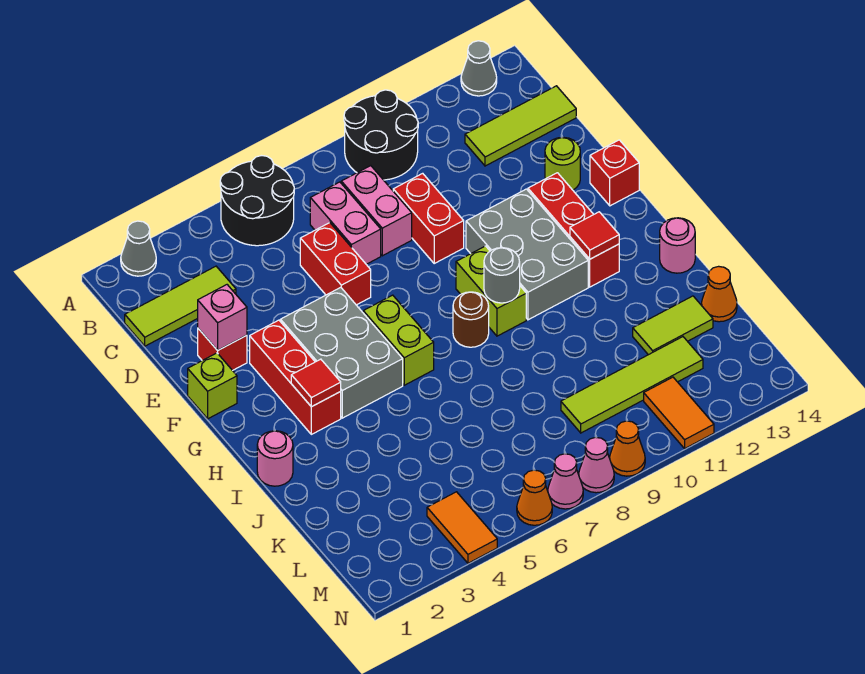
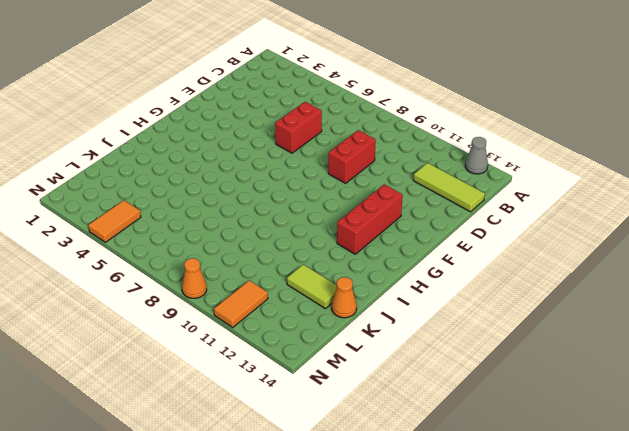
none -> grey 1x1 cone [121,221,156,276]
none -> black 2x2 round brick [220,156,294,246]
none -> black 2x2 round brick [344,90,418,180]
none -> lime 1x3 tile [125,266,236,346]

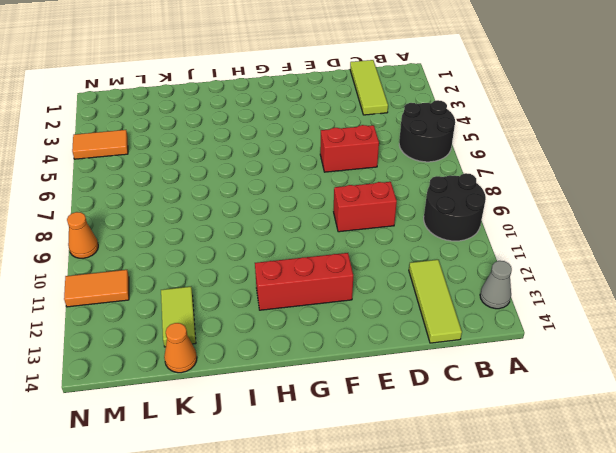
none -> grey 1x1 cone [121,221,156,276]
none -> pink 1x2 brick [310,182,381,264]
none -> pink 1x2 brick [341,166,412,256]
none -> red 1x1 brick [198,329,247,371]

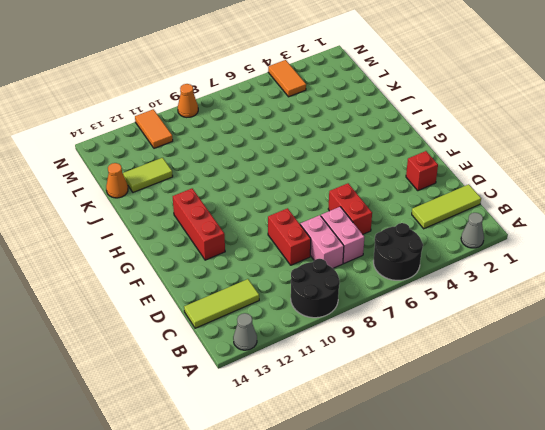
none -> lime 1x1 round brick [545,137,580,190]
none -> lime 1x1 brick [188,353,237,419]
none -> red 1x3 brick [250,320,341,434]
none -> grey 2x3 brick [280,287,403,418]

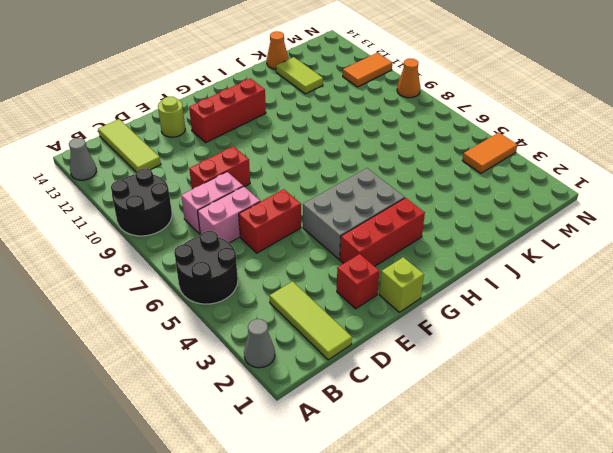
none -> grey 2x3 brick [466,189,588,320]
none -> red 1x1 brick [590,140,639,206]
none -> lime 1x2 brick [363,295,434,385]
none -> lime 1x2 brick [456,246,526,336]

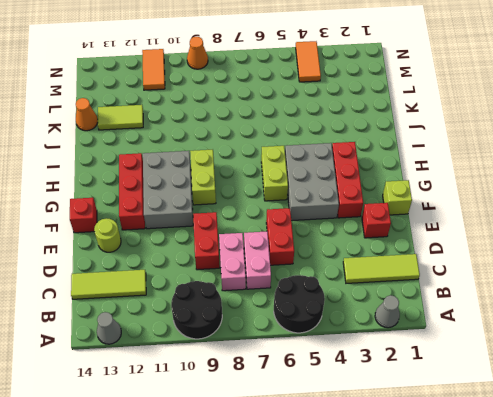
none -> brown 1x1 round brick [453,292,489,347]
none -> pink 1x1 round brick [257,431,293,486]
none -> pink 1x1 round brick [660,218,695,273]
none -> lime 1x4 tile [561,337,703,433]

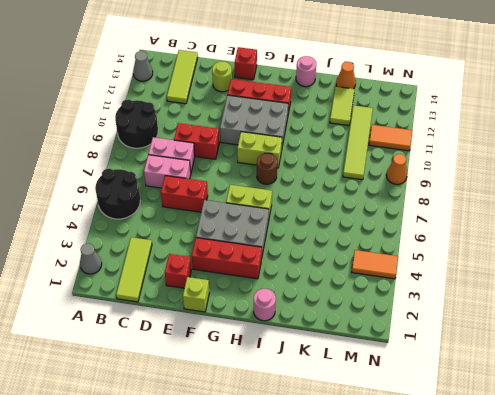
none -> orange 1x1 cone [517,470,552,525]
none -> pink 1x1 cone [548,454,583,509]
none -> pink 1x1 cone [579,437,614,493]
none -> pink 1x1 brick [198,285,247,350]

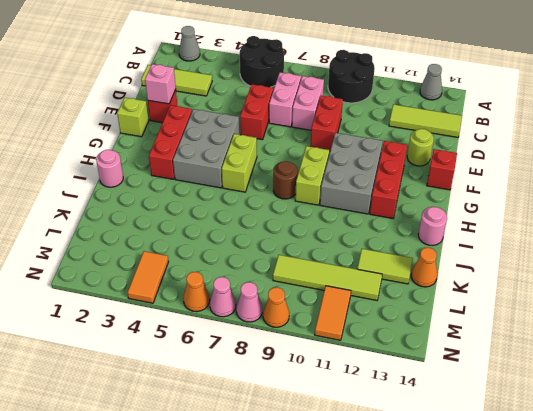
none -> red 1x1 tile [291,359,341,407]
none -> grey 1x1 round brick [484,248,520,303]
none -> red 1x1 tile [570,212,619,259]

